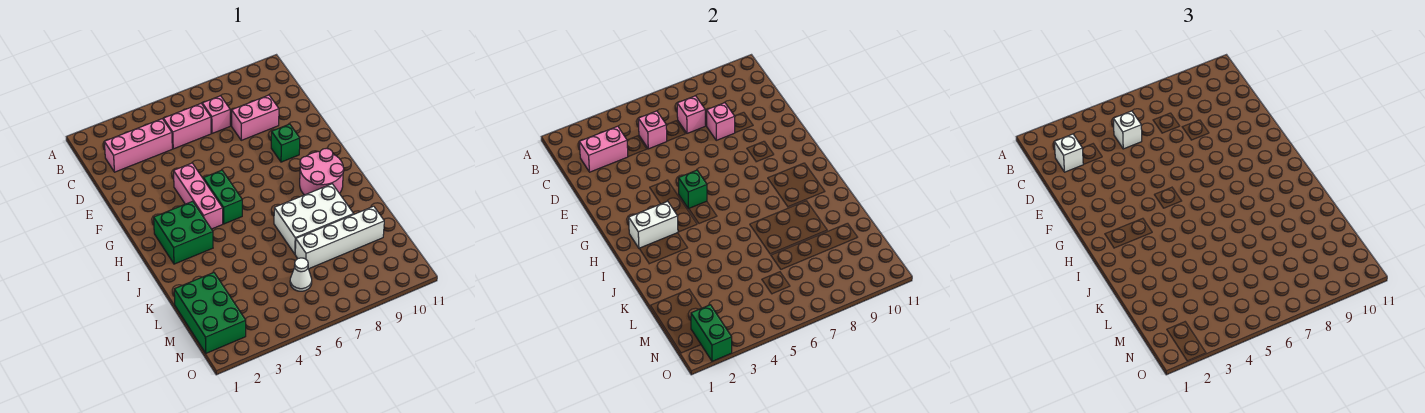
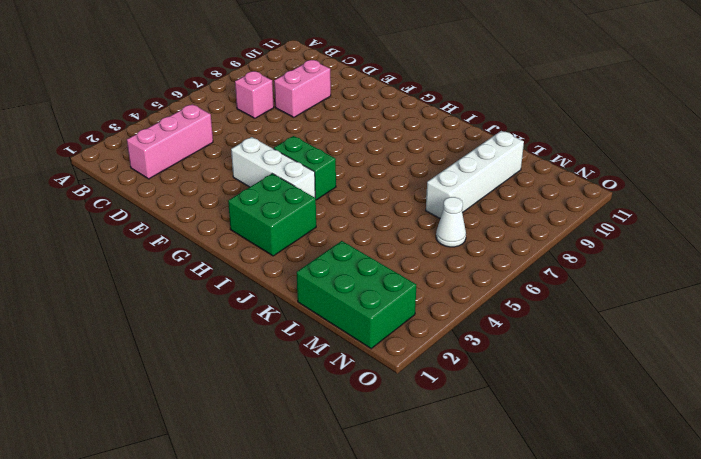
white 1x3 brick [231,137,315,197] -> pink 1x3 brick [174,163,223,229]
none -> pink 1x2 brick [163,103,211,149]
none -> green 1x1 brick [271,124,300,162]
none -> pink 2x2 round brick [300,148,344,195]

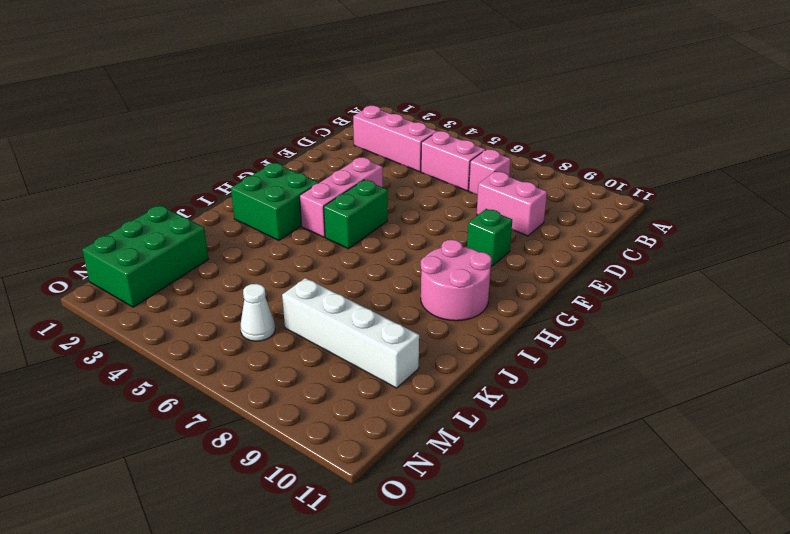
none -> white 2x3 brick [274,184,354,254]
none -> pink 1x2 brick [579,126,628,172]
none -> pink 1x1 brick [638,111,667,149]

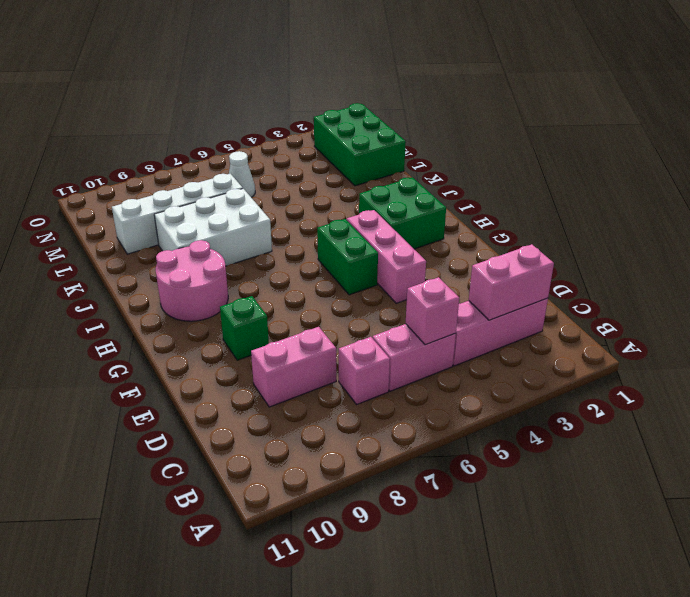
none -> pink 1x1 brick [677,96,705,133]
none -> pink 1x1 brick [707,103,735,140]
none -> green 1x1 brick [678,170,707,209]

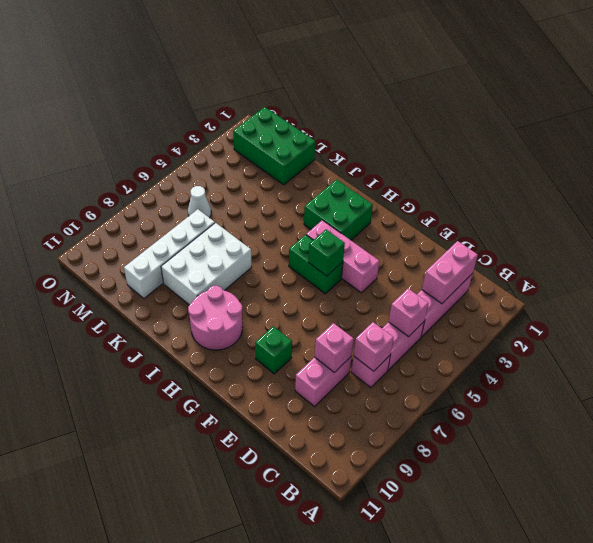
none -> white 1x2 brick [629,201,678,248]
none -> green 1x2 brick [691,305,732,361]
none -> white 1x1 brick [1054,134,1083,172]

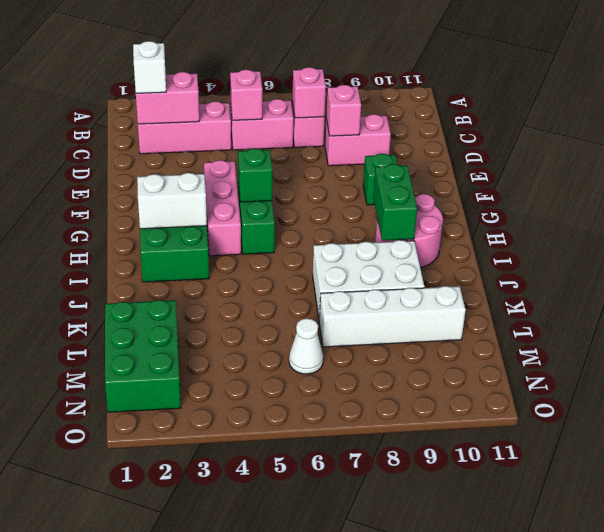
green 1x2 brick [373,164,417,241] -> green 1x2 brick moved to [691,305,732,361]
none -> white 1x1 brick [1113,111,1142,149]

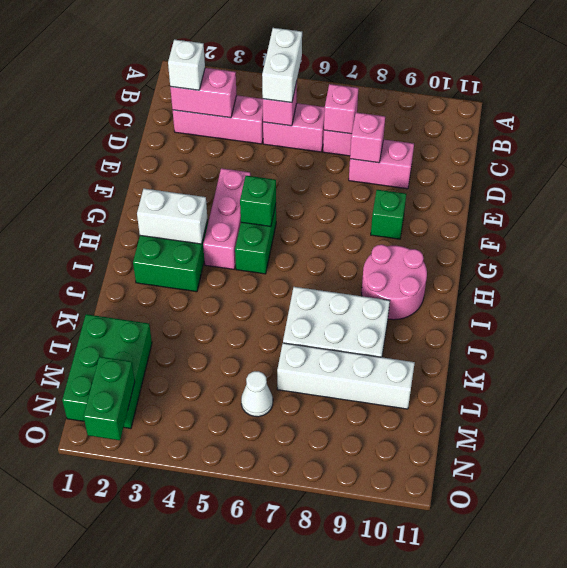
white 1x2 brick [262,28,302,103] -> white 1x1 brick [1113,111,1142,149]

